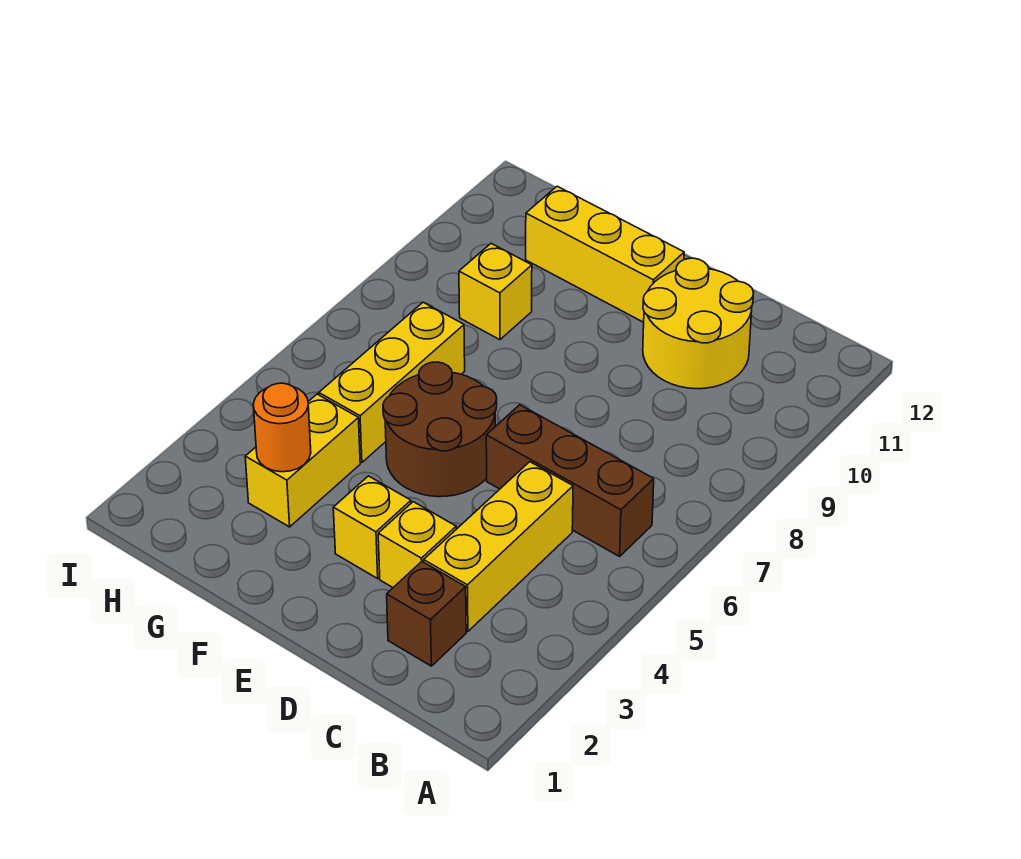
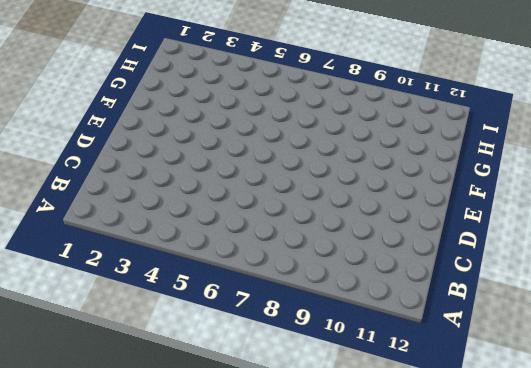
none -> brown 1x3 brick [486,405,654,556]
none -> brown 1x1 brick [387,562,466,666]
none -> yellow 1x3 brick [424,462,573,631]

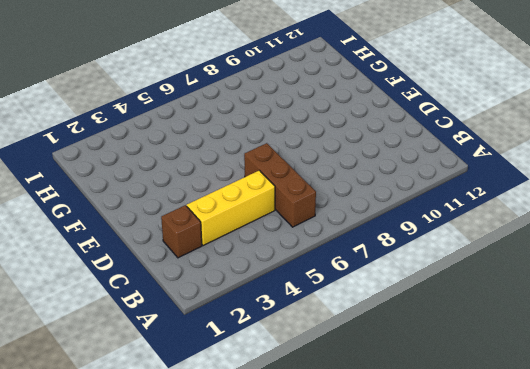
none -> yellow 2x2 round brick [643,258,754,389]
none -> yellow 1x1 brick [378,502,456,587]
none -> yellow 1x1 brick [333,476,411,578]

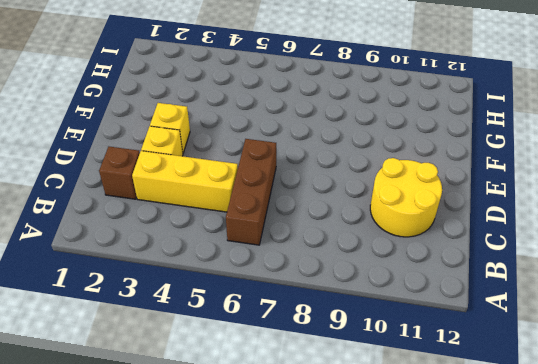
none -> brown 2x2 round brick [383,362,497,497]
none -> yellow 1x3 brick [526,186,684,322]
none -> yellow 1x2 brick [245,394,360,527]

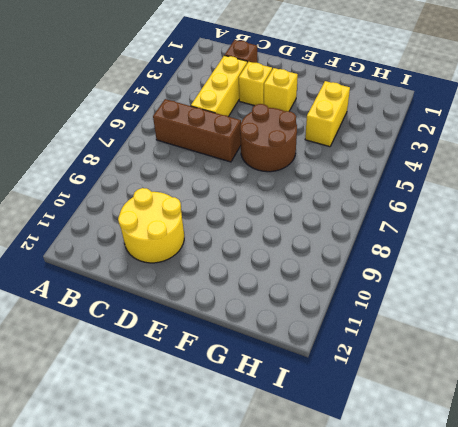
none -> yellow 1x3 brick [526,186,684,322]
none -> yellow 1x3 brick [319,302,465,462]
none -> yellow 1x1 brick [459,243,532,340]

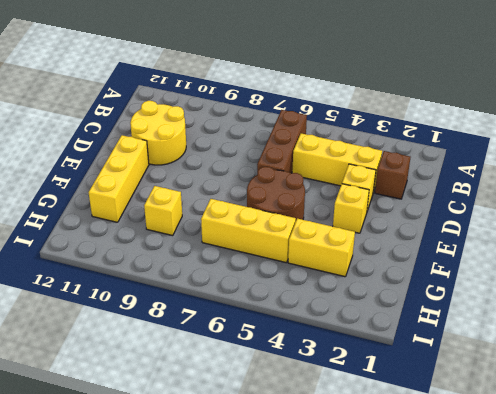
none -> orange 1x1 round brick [253,383,311,472]

